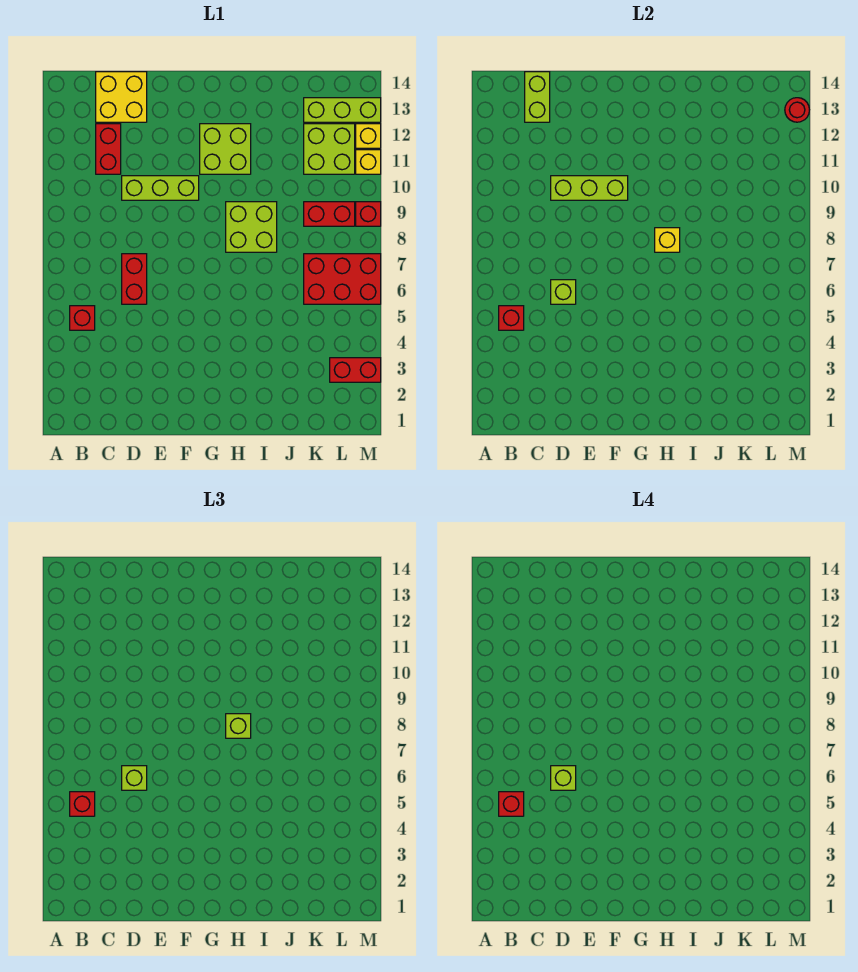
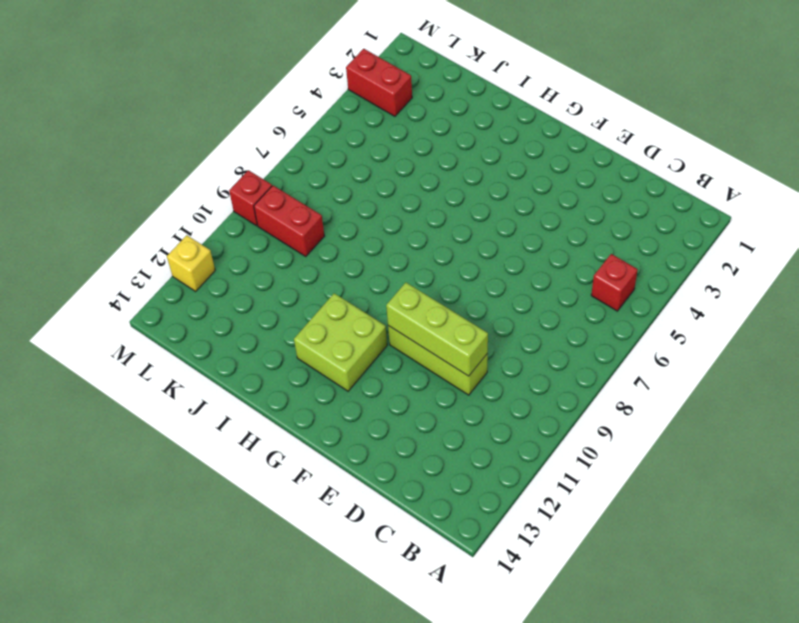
none -> red 1x2 brick [96,124,121,174]
none -> yellow 2x2 brick [96,72,147,122]
none -> red 1x2 brick [122,254,147,304]

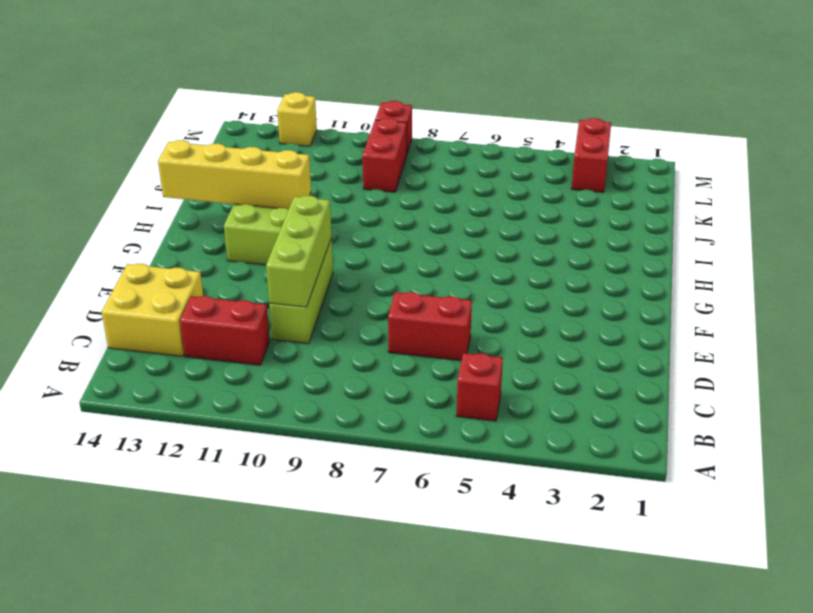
yellow 1x4 brick [158,140,311,209] -> none
none -> lime 2x2 brick [226,202,277,252]
none -> red 2x3 brick [304,254,381,304]
none -> lime 2x2 brick [304,124,355,174]

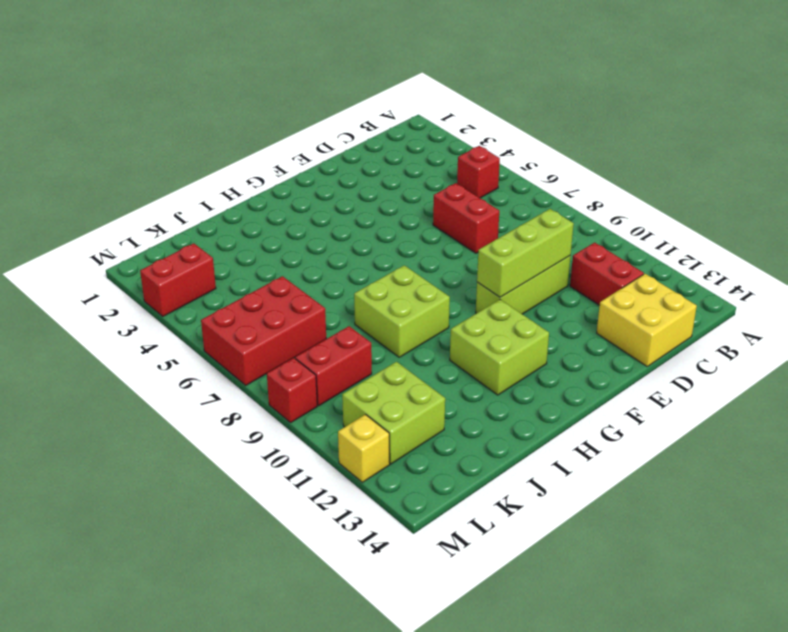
none -> lime 1x3 brick [304,98,381,122]
none -> yellow 1x1 brick [356,150,381,174]
none -> red 1x1 brick [499,306,524,330]

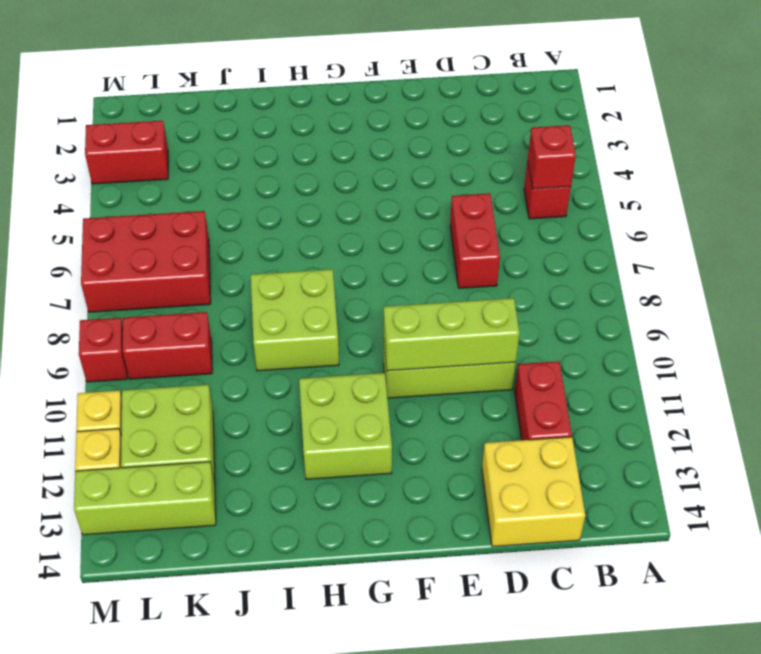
none -> lime 1x2 brick [525,72,550,122]
none -> lime 1x1 brick [551,280,576,304]
none -> yellow 1x1 brick [655,228,680,252]

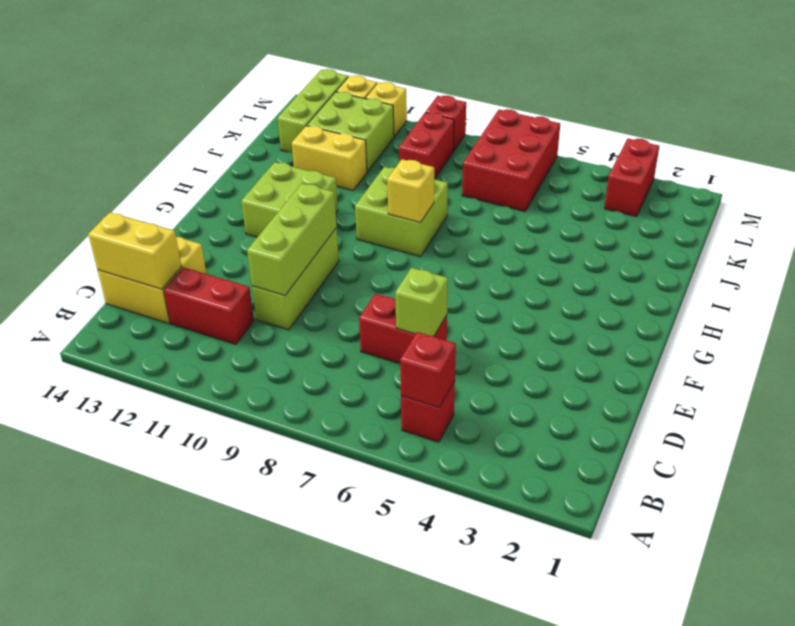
yellow 1x2 brick [88,213,182,289] -> lime 1x2 brick [525,72,550,122]
yellow 1x2 brick [292,126,367,190] -> none
none -> red 1x1 round brick [785,98,809,122]
none -> red 1x1 brick [70,792,95,816]
none -> lime 1x1 brick [122,766,147,790]

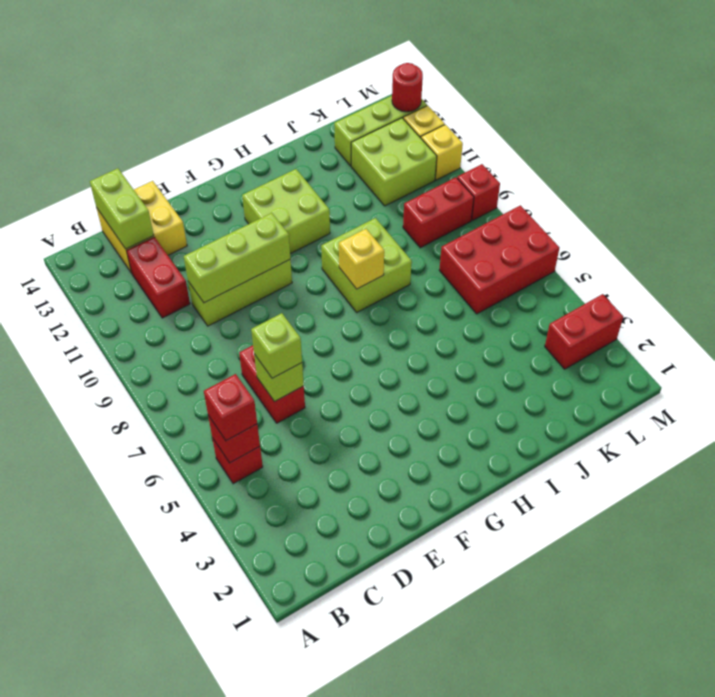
none -> lime 1x1 brick [226,714,251,738]
none -> red 1x1 brick [499,792,524,816]
none -> lime 1x1 brick [551,766,576,790]

